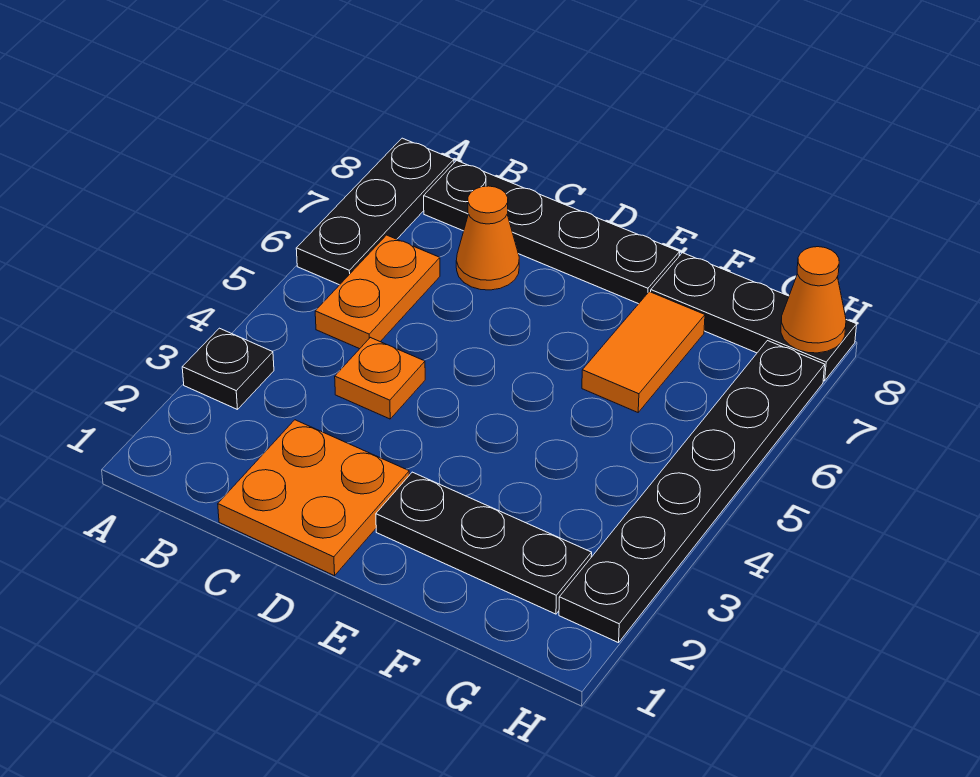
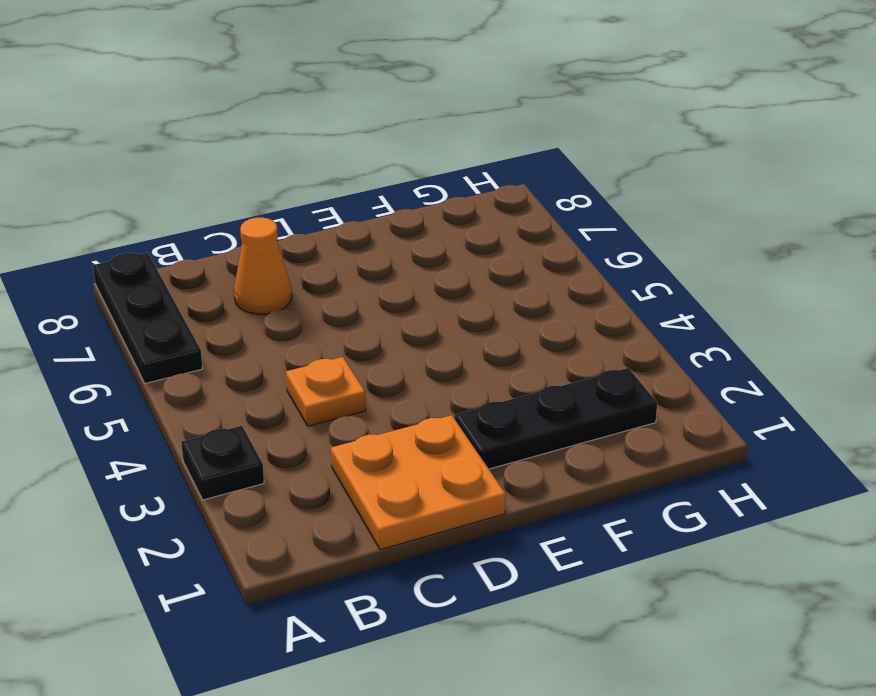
none -> orange 1x2 plate [315,235,440,349]
none -> black 1x4 plate [424,161,680,304]
none -> orange 1x2 tile [582,292,705,412]

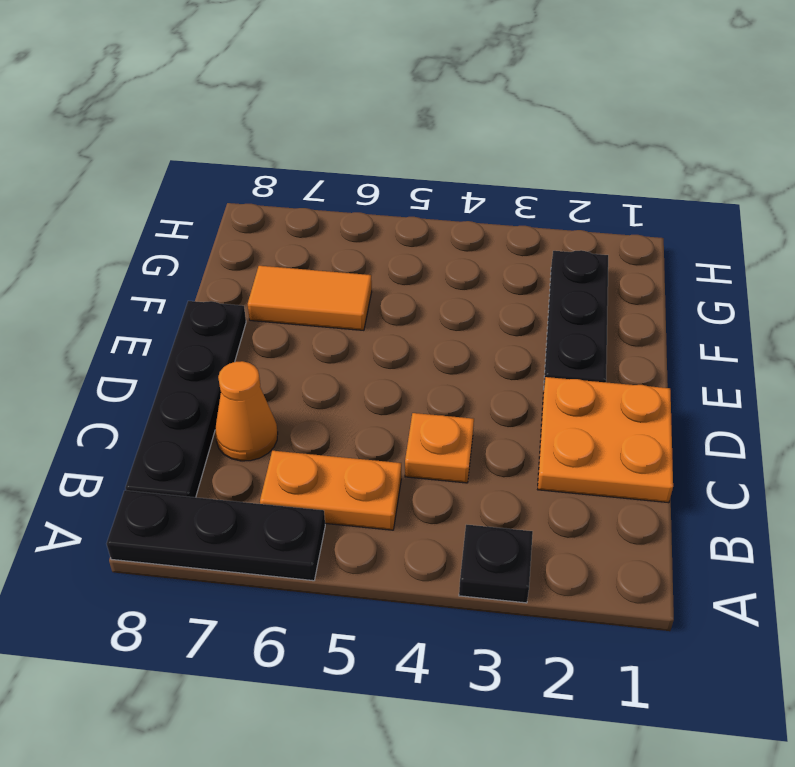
none -> black 1x3 plate [651,253,857,381]
none -> black 1x6 plate [559,341,825,643]
none -> orange 1x1 cone [781,247,846,353]

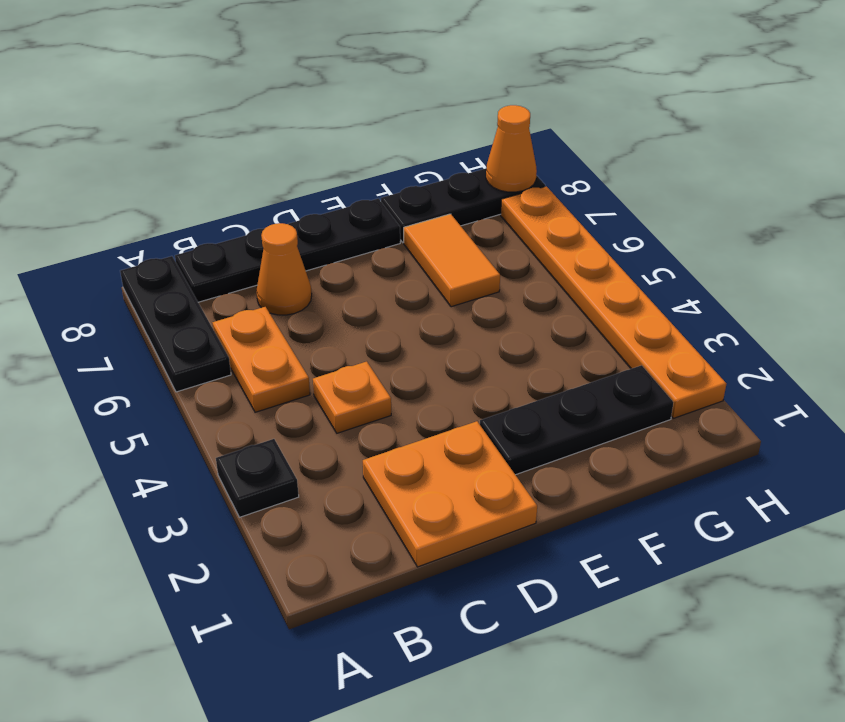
orange 1x6 plate [501,186,726,418] -> black 1x6 plate [559,341,825,643]

